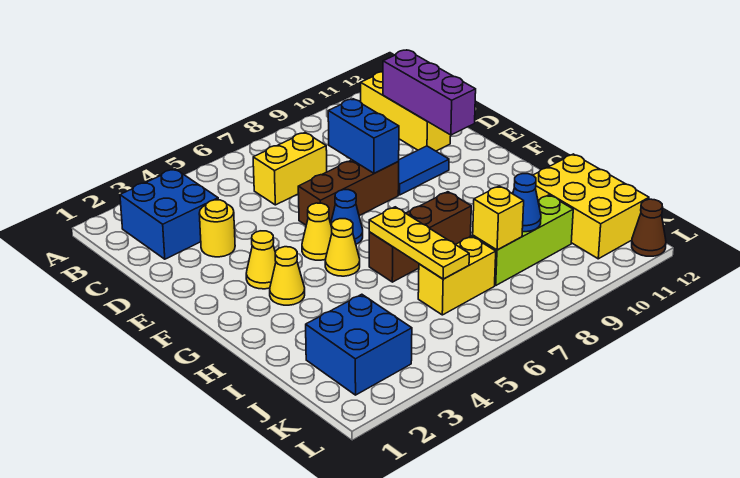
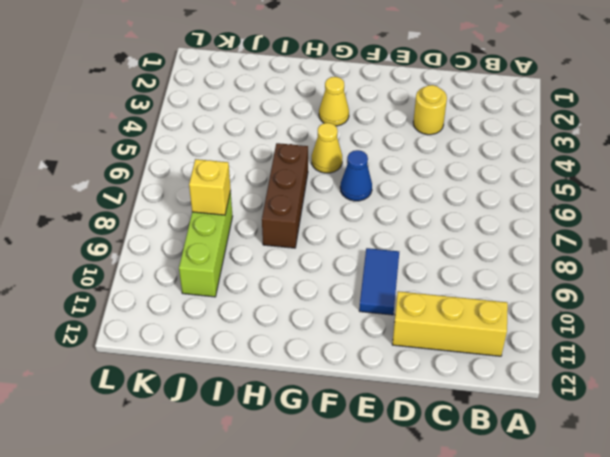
none -> blue 2x2 brick [120,169,218,259]
none -> yellow 1x2 brick [253,133,327,205]
none -> brown 1x3 brick [298,160,399,225]

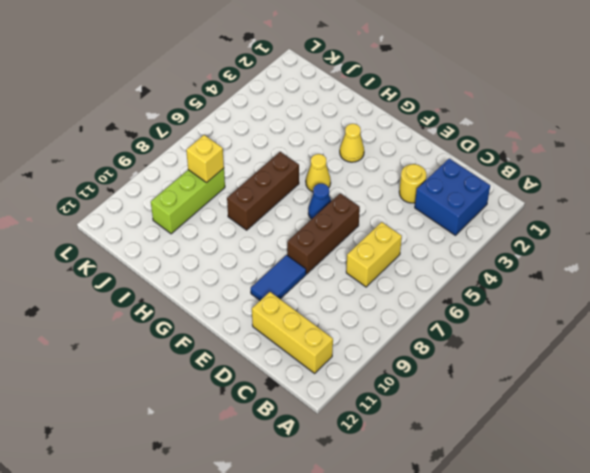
none -> yellow 1x1 cone [246,231,276,289]
none -> yellow 1x1 cone [302,203,332,260]
none -> yellow 2x3 brick [533,154,649,259]

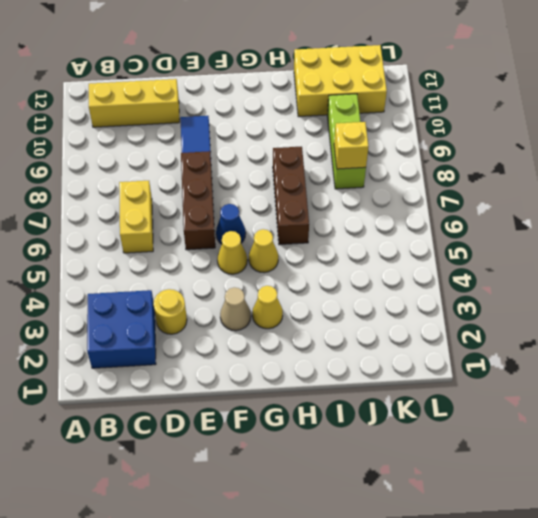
tan 1x1 cone [220,287,251,331] -> yellow 1x1 cone [246,231,276,289]
none -> blue 2x2 brick [306,294,412,395]
none -> yellow 1x2 brick [418,236,496,315]
none -> brown 1x1 cone [632,199,666,256]

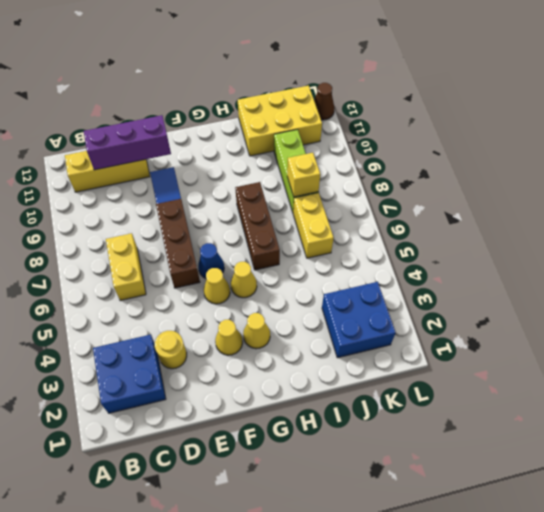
none -> blue 1x2 brick [328,99,399,173]
none -> yellow 1x3 plate [369,207,469,279]
none -> blue 1x1 cone [513,174,541,232]

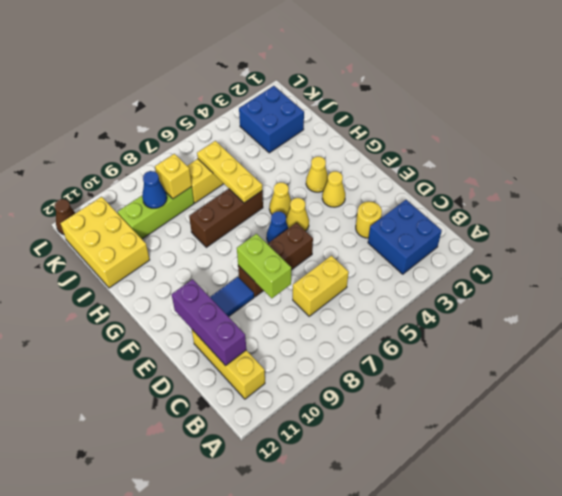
lime 1x2 brick [237,234,291,298] -> blue 1x2 brick [328,99,399,173]

